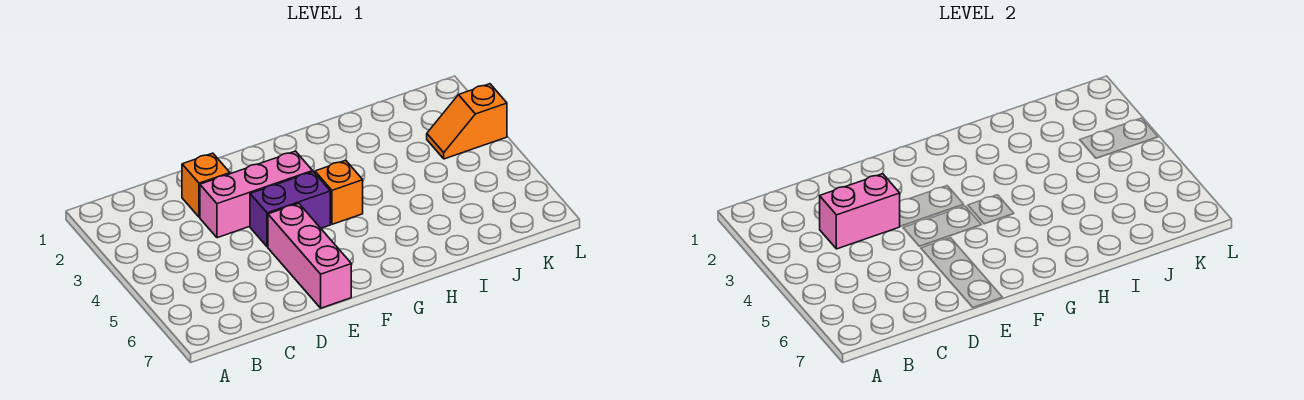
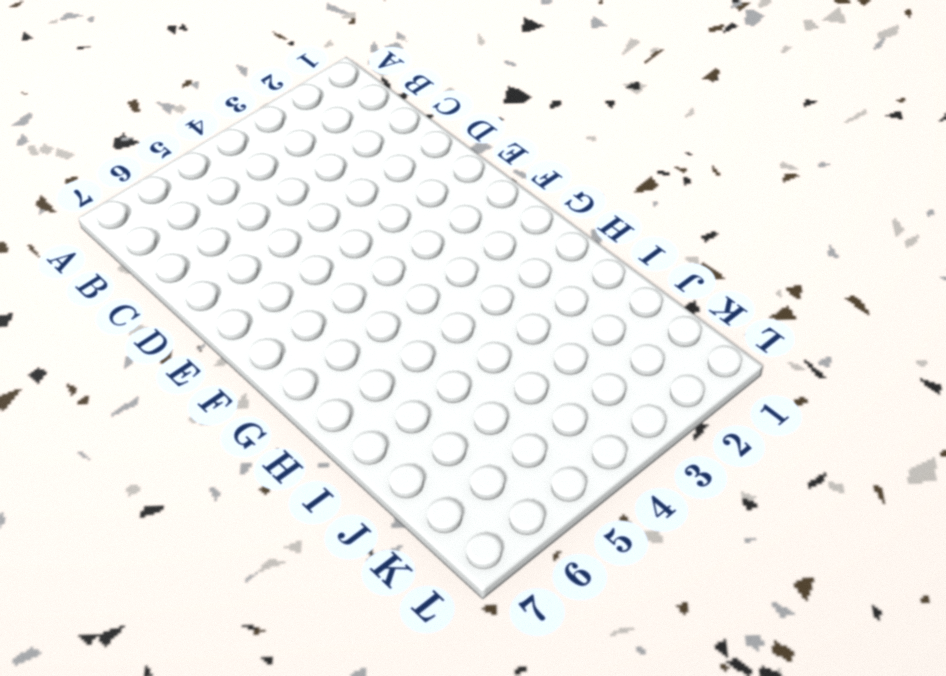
none -> orange 1x1 brick [182,153,230,217]
none -> pink 1x3 brick [200,151,313,238]

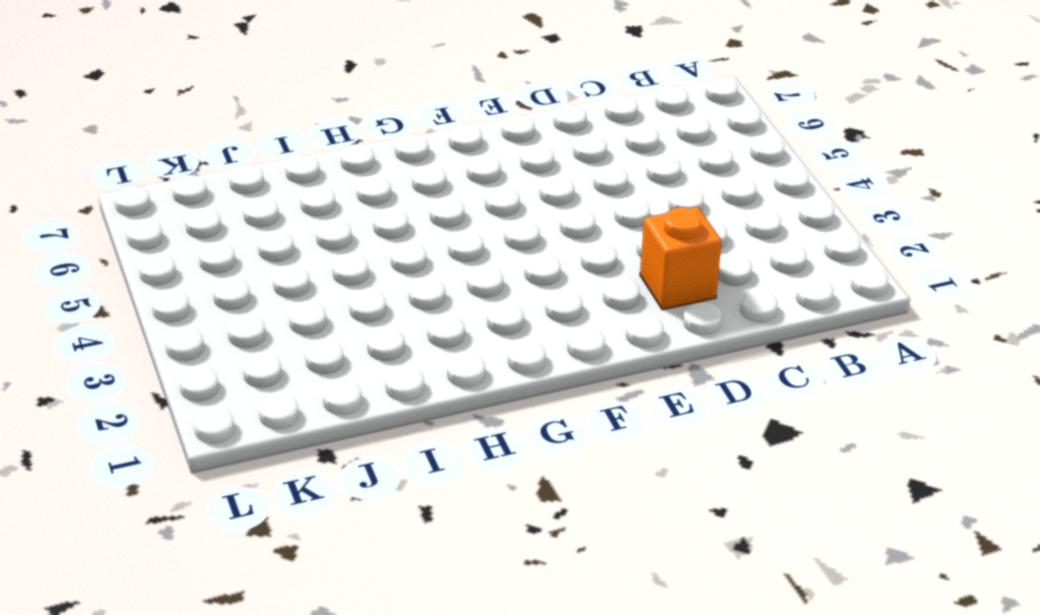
none -> pink 1x3 brick [200,151,313,238]
none -> purple 1x2 brick [250,172,330,247]

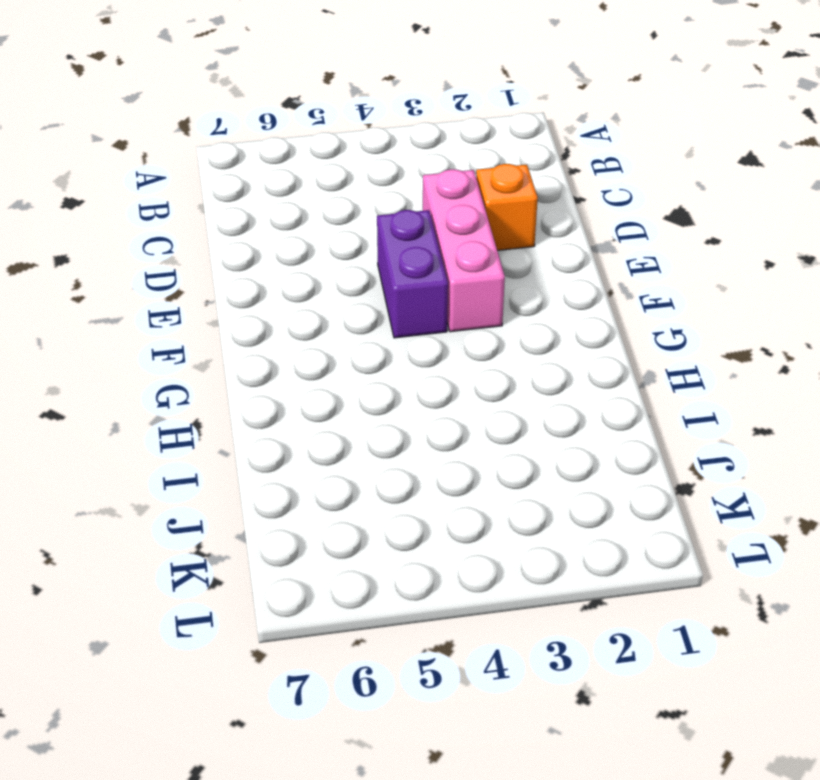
none -> pink 1x3 brick [268,203,351,308]
none -> orange 1x1 brick [315,160,363,224]

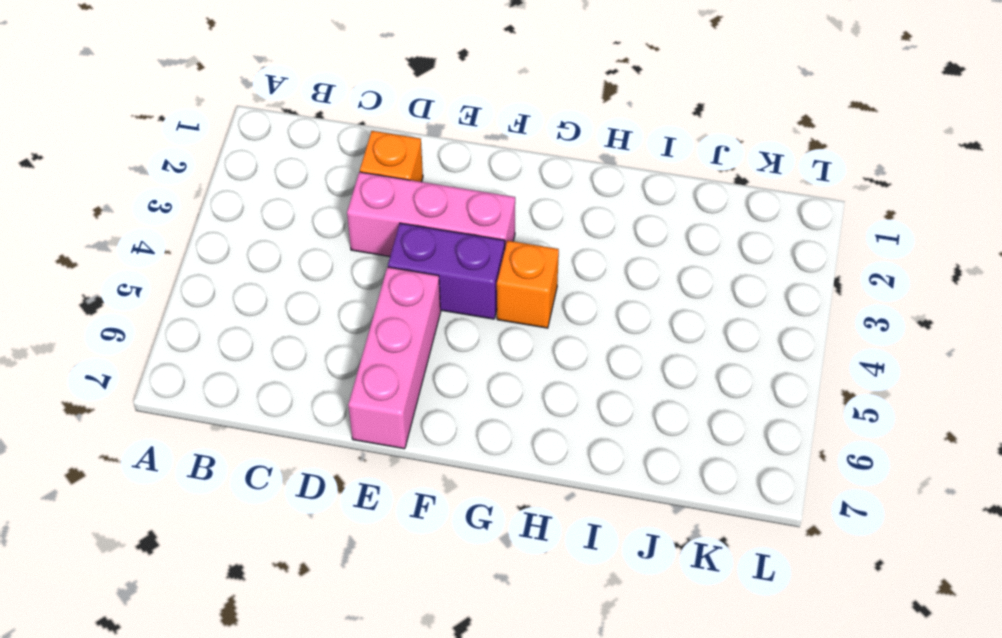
none -> orange 1x2 slope [427,84,507,159]
none -> pink 1x2 brick [820,174,900,249]

